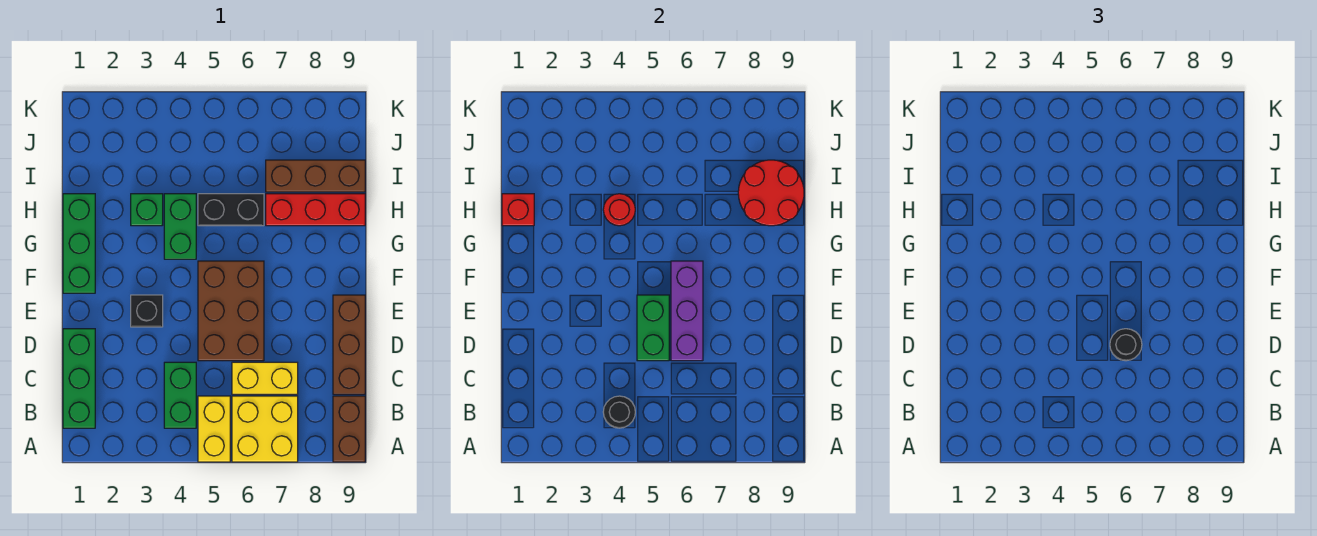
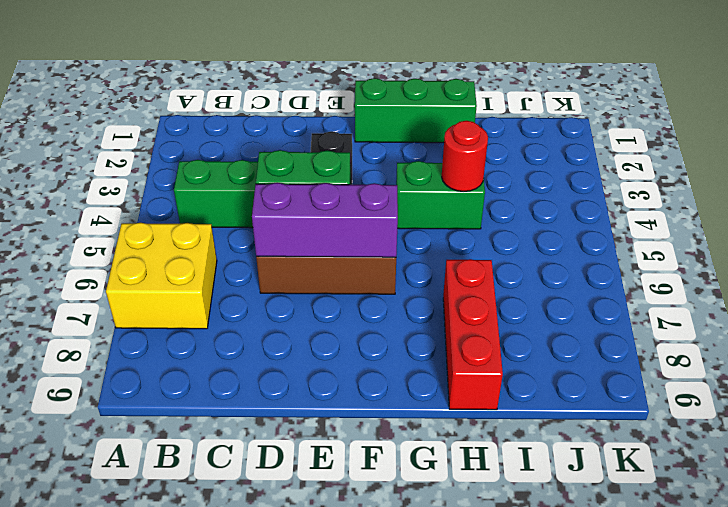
none -> yellow 1x2 brick [198,396,230,462]
none -> brown 1x2 brick [333,396,365,462]
none -> green 1x3 brick [63,329,95,428]

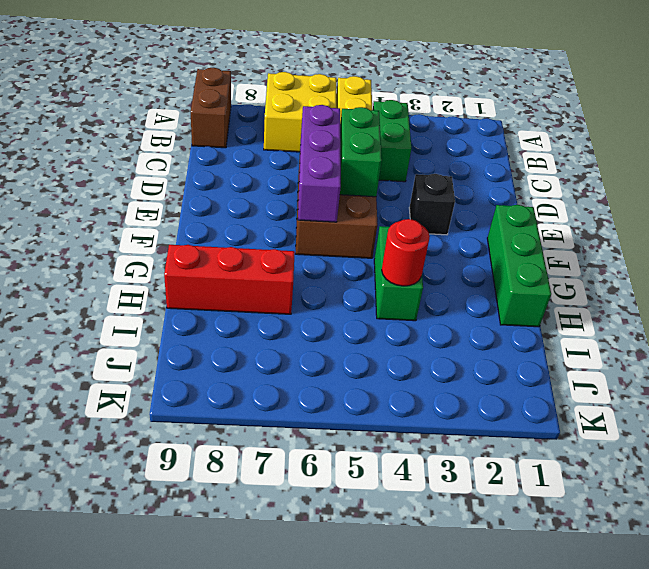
none -> green 1x3 brick [63,329,95,428]
none -> yellow 1x2 brick [232,362,298,394]
none -> brown 1x3 brick [333,295,365,394]

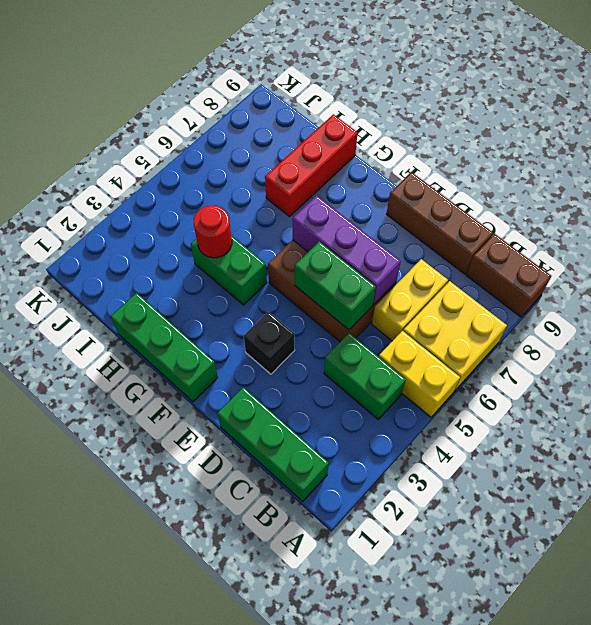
none -> green 1x1 brick [131,194,163,226]
none -> black 1x2 brick [198,194,264,226]
none -> brown 1x3 brick [266,160,365,192]

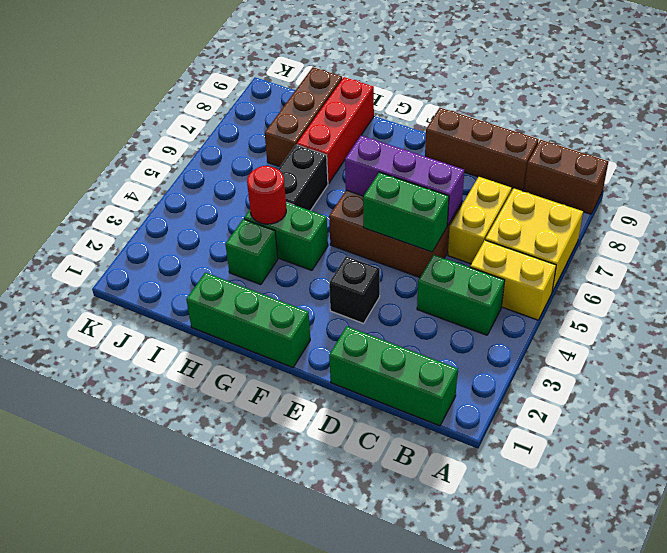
none -> black 1x1 round brick [603,396,635,428]
none -> red 1x1 brick [502,194,534,226]
none -> red 2x2 round brick [738,160,804,226]

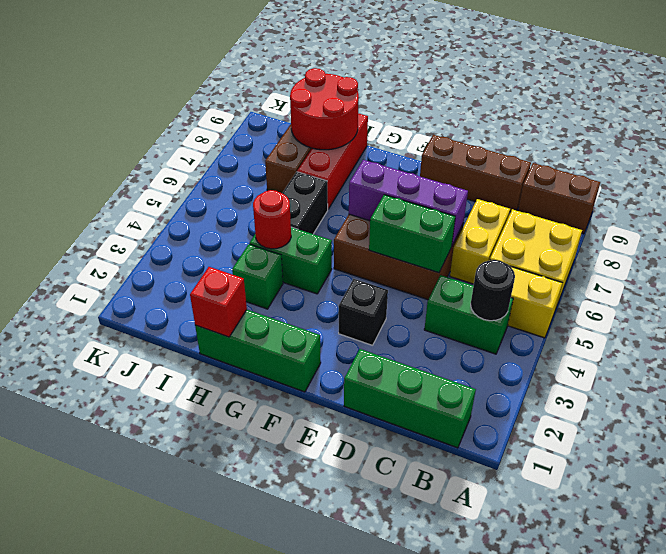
none -> black 1x1 round brick [1110,329,1142,361]

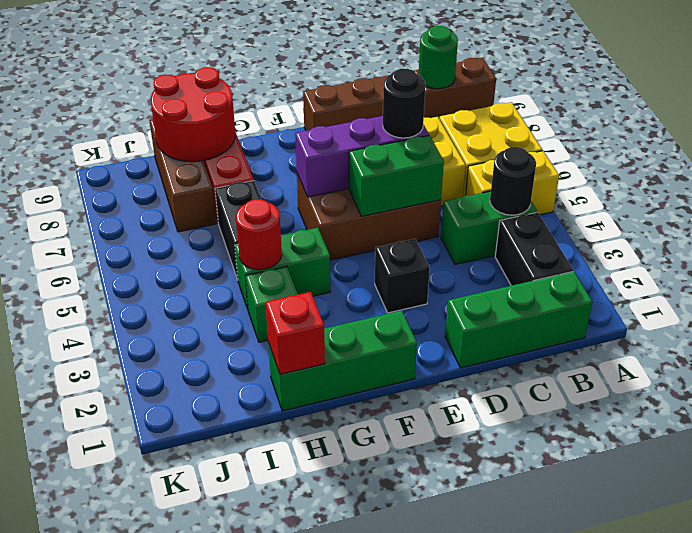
black 1x2 brick [495,212,573,286] -> none
green 1x1 round brick [419,26,458,89] -> none

